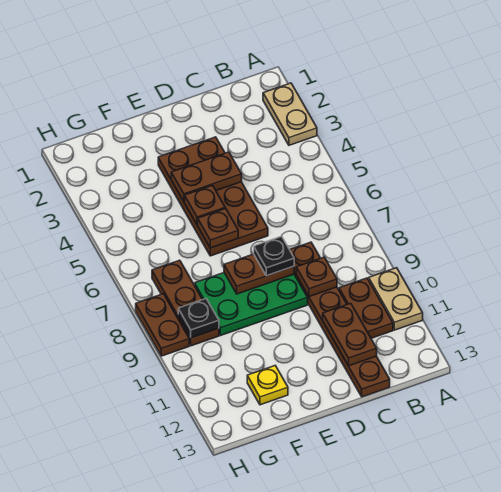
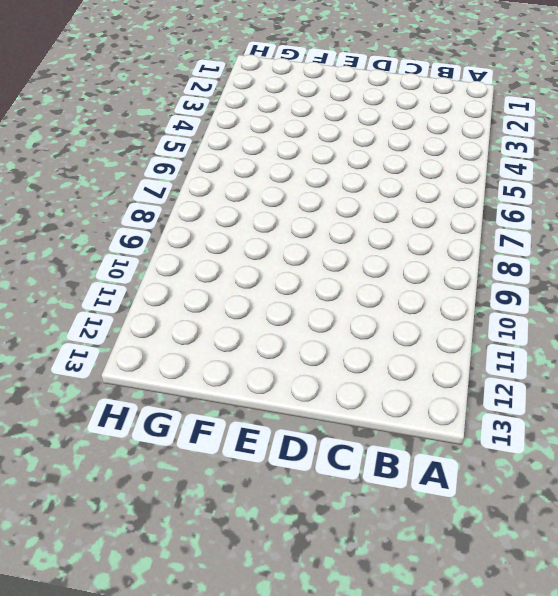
none -> tan 1x2 plate [263,83,317,145]
none -> tan 1x2 plate [369,268,423,330]
none -> brown 1x2 plate [339,278,393,338]

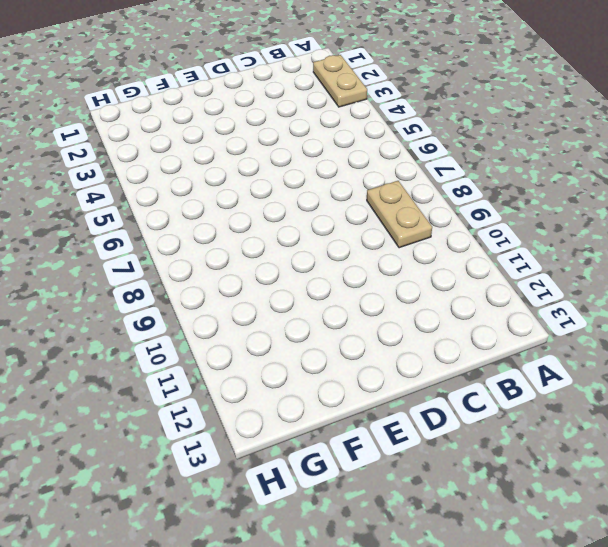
tan 1x2 plate [367,181,432,248] -> tan 1x2 plate moved to [369,268,423,330]
none -> brown 1x2 plate [339,278,393,338]
none -> brown 1x6 plate [290,242,390,397]
none -> brown 2x4 plate [158,137,268,256]

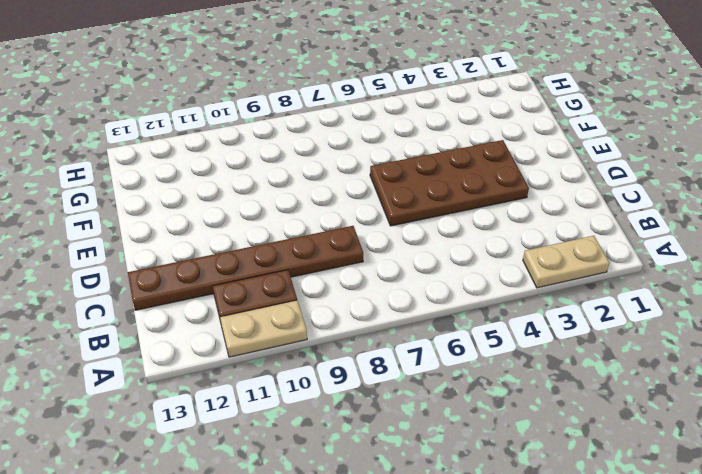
none -> green 2x3 plate [195,273,308,336]
none -> yellow 1x1 plate [247,366,288,405]
none -> brown 1x3 plate [152,260,219,346]

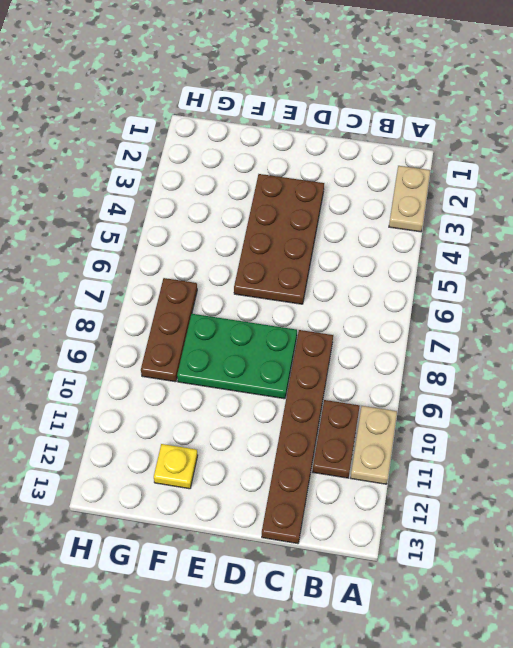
none -> brown 1x2 plate [136,294,189,356]
none -> brown 1x1 plate [296,257,337,296]
none -> brown 1x2 plate [323,303,377,366]

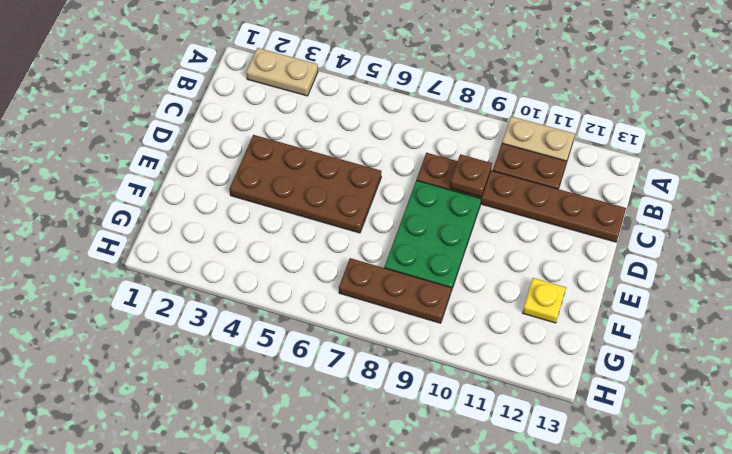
none -> brown 1x2 plate [136,294,189,356]
none -> brown 1x2 plate [323,303,377,366]
none -> brown 1x2 plate [171,152,242,202]

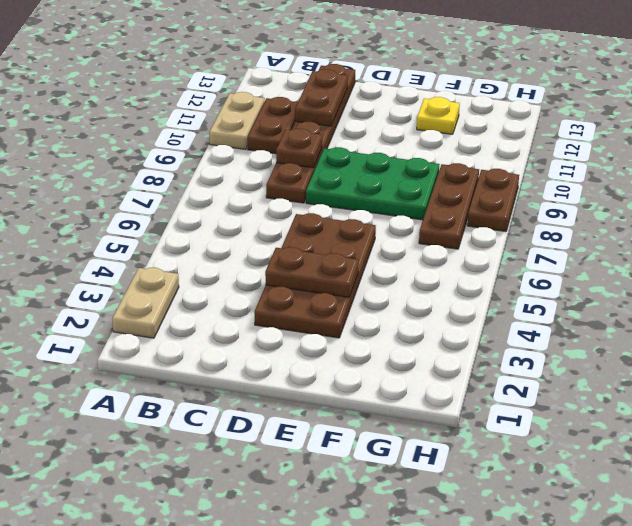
none -> brown 1x2 plate [224,254,294,294]
none -> brown 1x1 plate [185,186,225,225]
none -> brown 1x1 plate [198,208,238,248]

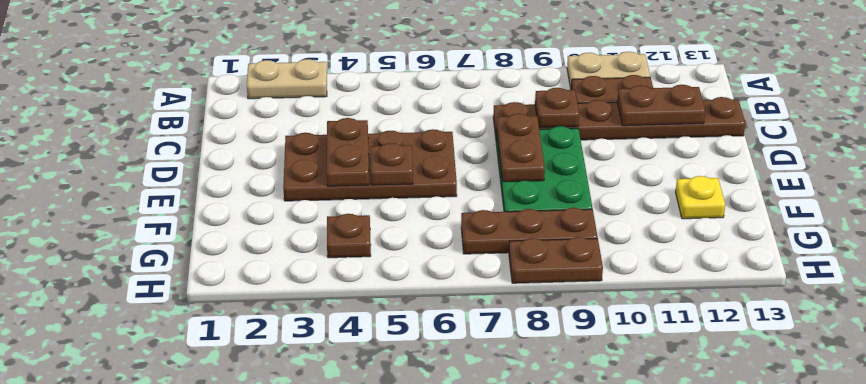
brown 1x1 plate [327,214,371,258] -> brown 1x1 plate moved to [198,208,238,248]
none -> black 1x1 plate [178,299,219,338]
none -> black 1x1 plate [254,236,294,276]

